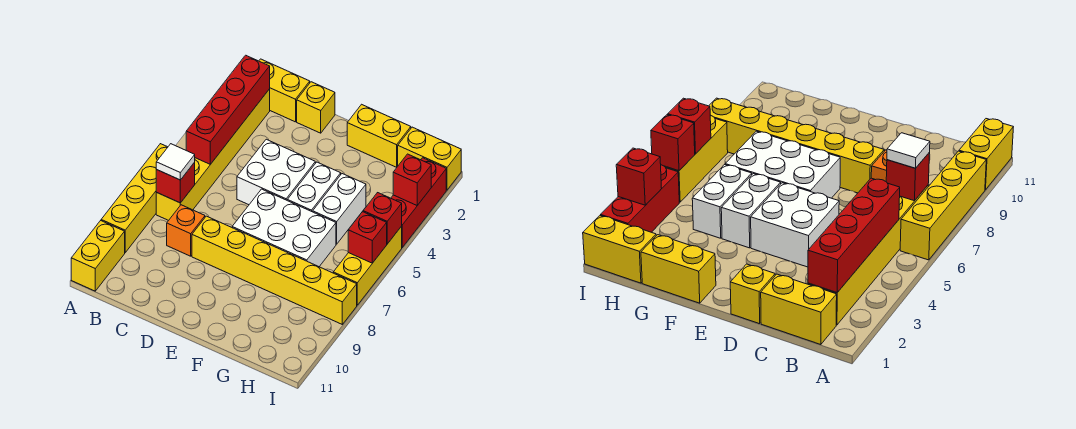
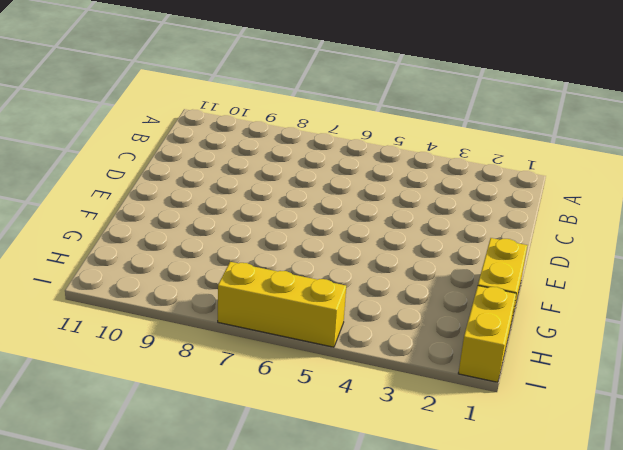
none -> yellow 1x4 brick [101,144,168,253]
none -> yellow 1x2 brick [71,221,125,291]
none -> yellow 1x2 brick [259,59,310,122]

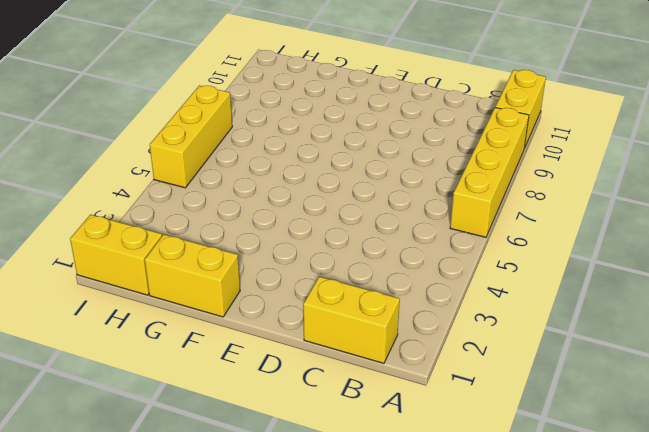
none -> yellow 1x6 brick [156,89,270,221]
none -> orange 1x1 brick [167,205,205,256]
none -> yellow 1x1 brick [297,82,335,133]

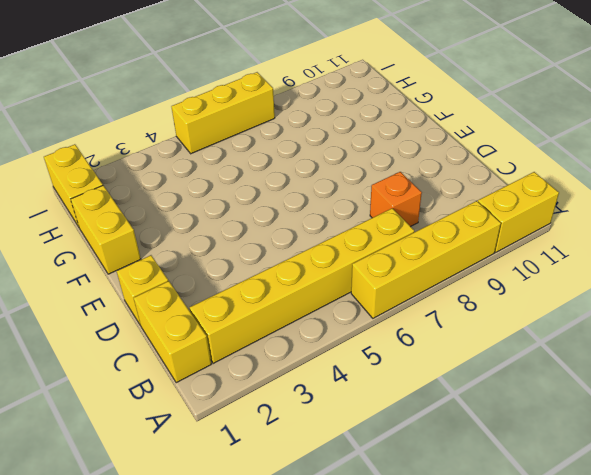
none -> white 2x2 brick [237,139,315,205]
none -> yellow 1x6 brick [192,216,357,324]
none -> white 2x3 brick [232,189,336,267]

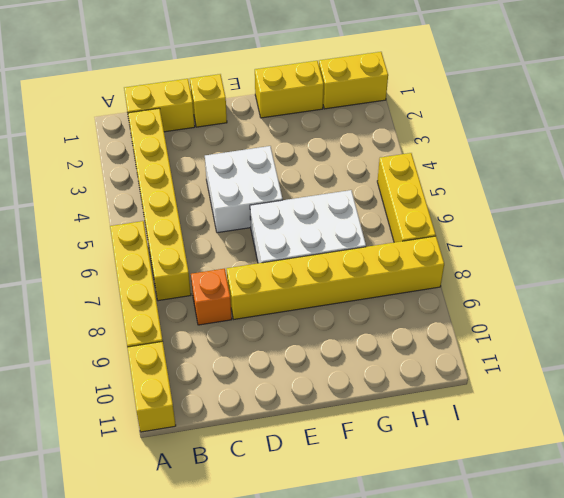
none -> white 1x2 brick [287,162,341,212]
none -> white 1x2 brick [313,174,366,244]
none -> red 1x3 brick [391,158,446,247]

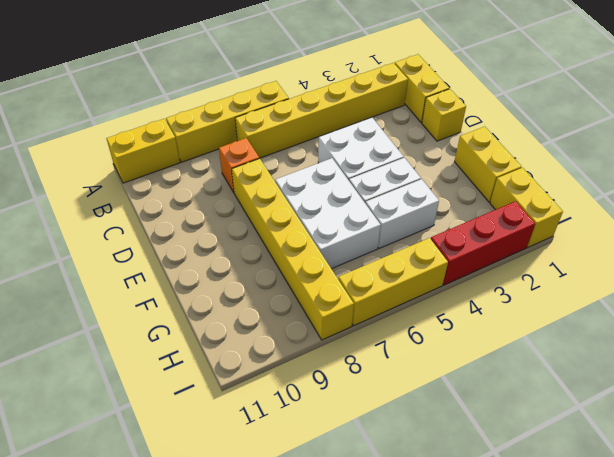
none -> red 1x4 brick [186,55,270,164]
none -> red 1x1 brick [156,162,195,203]
none -> red 1x1 brick [393,154,431,205]

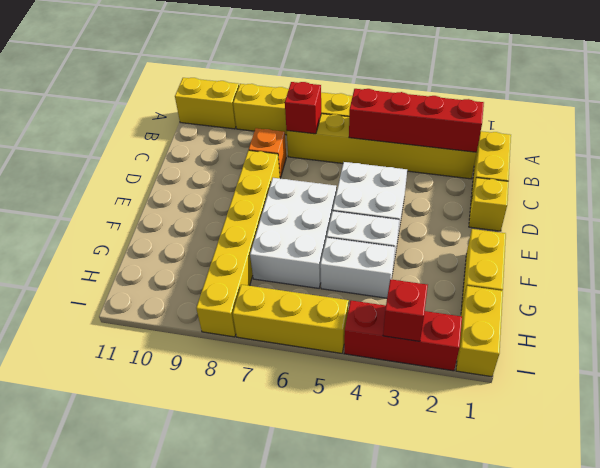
none -> red 1x1 brick [363,193,402,244]
none -> red 1x1 brick [348,212,387,263]
none -> white 1x1 tile [156,144,195,180]

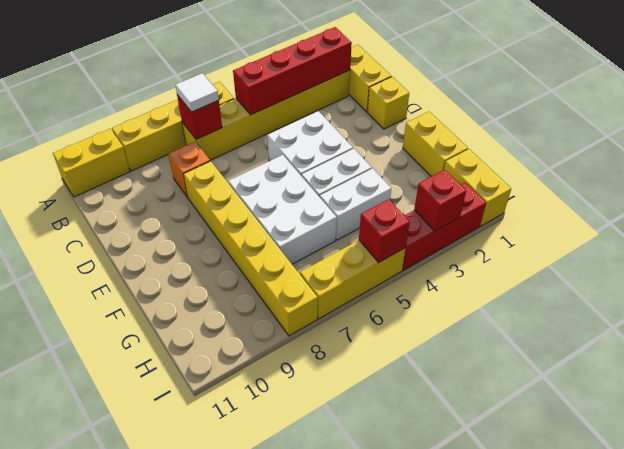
none -> red 1x1 brick [348,212,387,263]

